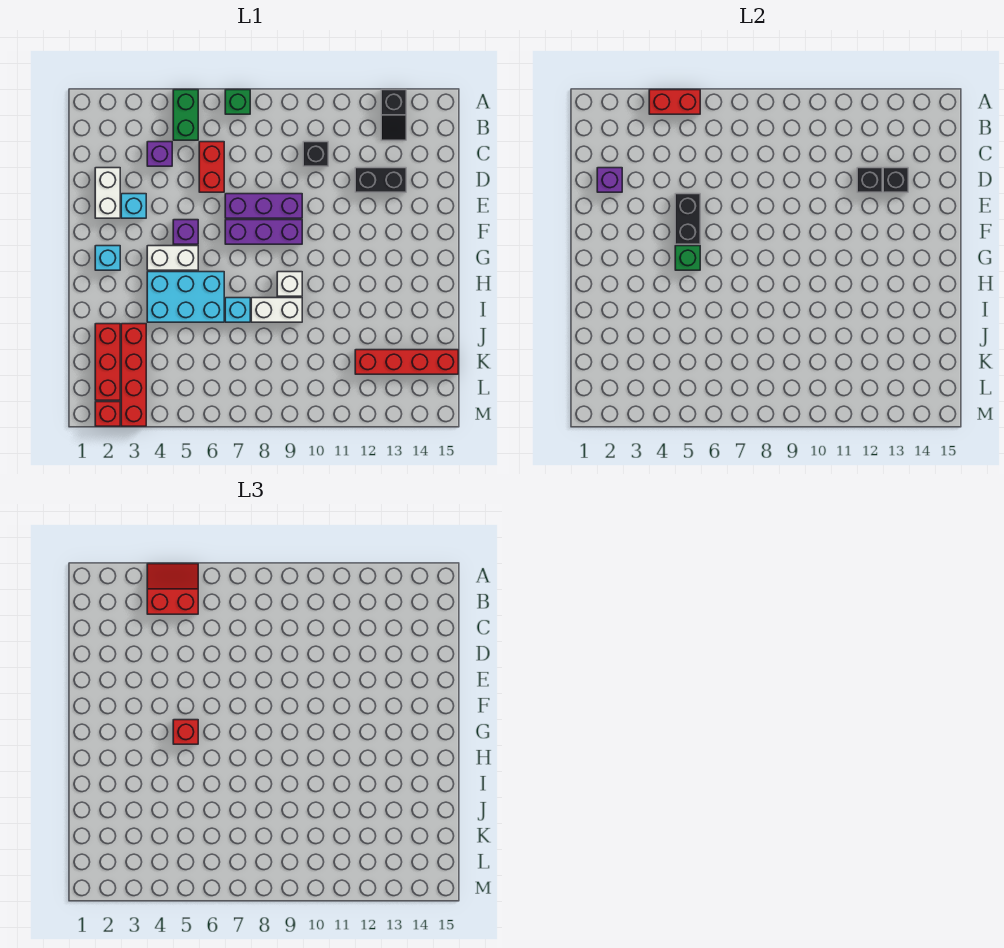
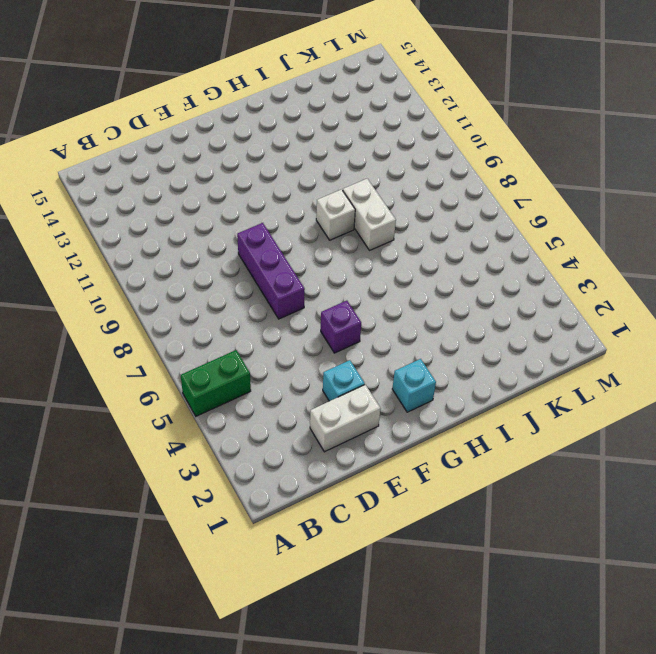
none -> green 1x1 brick [225,90,250,114]
none -> black 1x2 slope [381,90,406,140]
none -> purple 1x1 brick [147,142,172,166]
none -> red 1x2 brick [199,142,224,192]

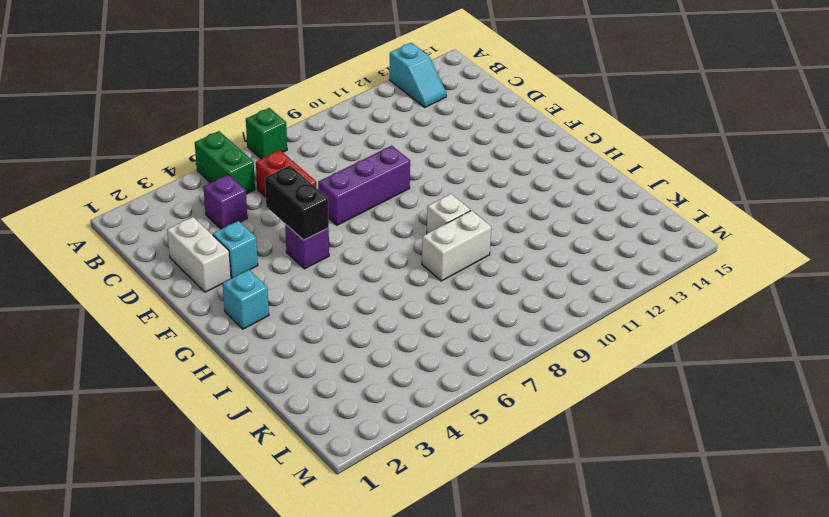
cyan 1x2 slope [389,43,446,107] -> black 1x2 slope [381,90,406,140]
none -> black 1x1 brick [303,142,328,166]
none -> black 1x2 brick [355,168,406,192]
none -> purple 1x3 brick [225,220,302,244]
none -> white 1x2 brick [147,246,198,270]

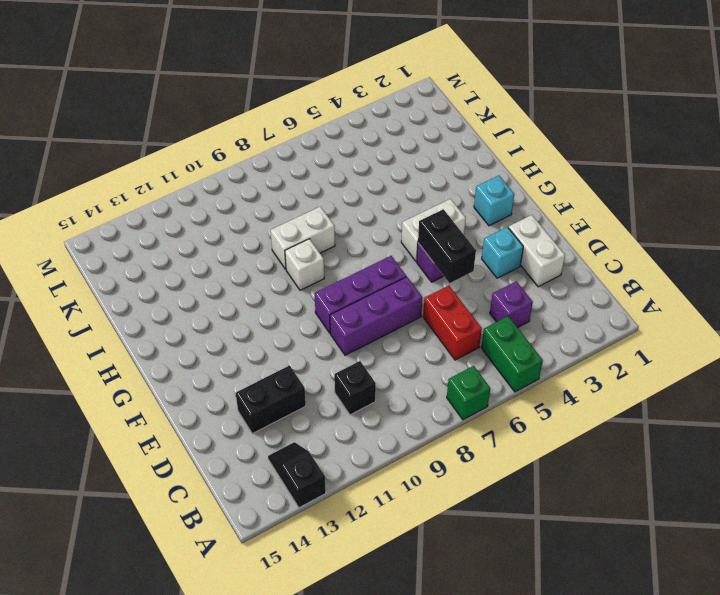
none -> cyan 2x3 brick [147,272,224,322]
none -> cyan 1x1 brick [225,298,250,322]
none -> red 1x3 brick [95,324,120,400]
none -> red 1x4 brick [121,324,146,426]

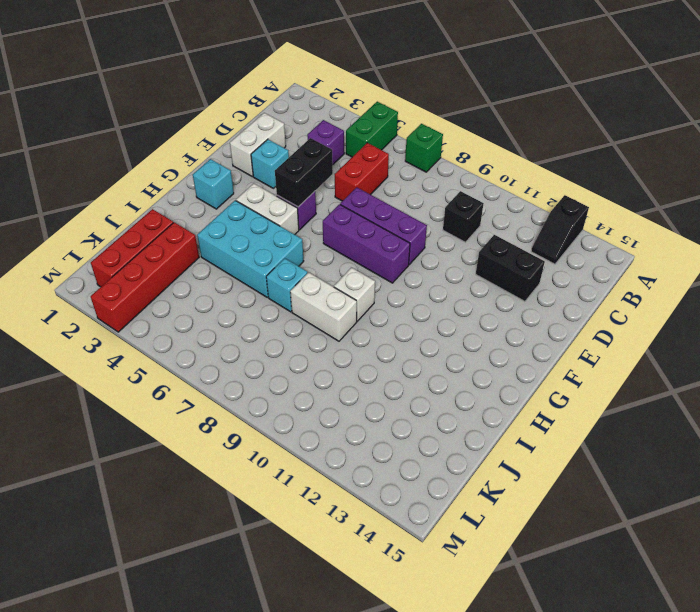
none -> red 1x4 brick [355,350,458,374]
none -> red 1x1 brick [95,402,120,426]
none -> red 1x2 brick [649,90,700,114]
none -> purple 1x1 brick [597,168,622,192]

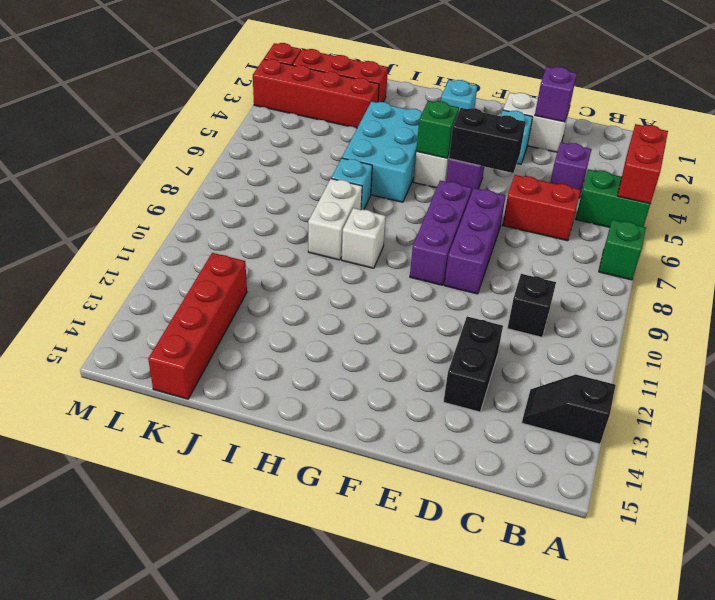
none -> black 1x1 brick [857,168,882,192]
none -> black 1x1 brick [883,168,908,192]
none -> red 2x2 slope [147,564,198,614]
none -> red 1x1 brick [173,720,198,744]

